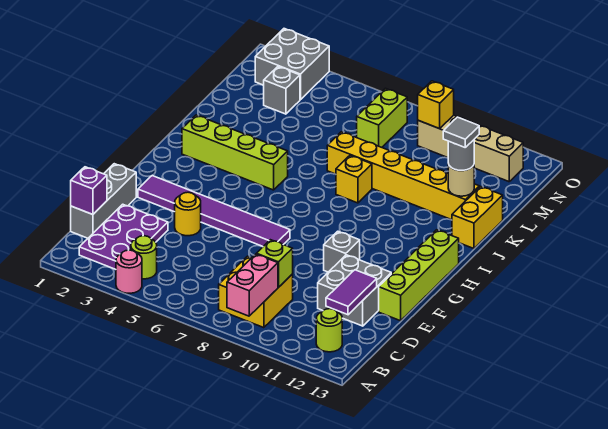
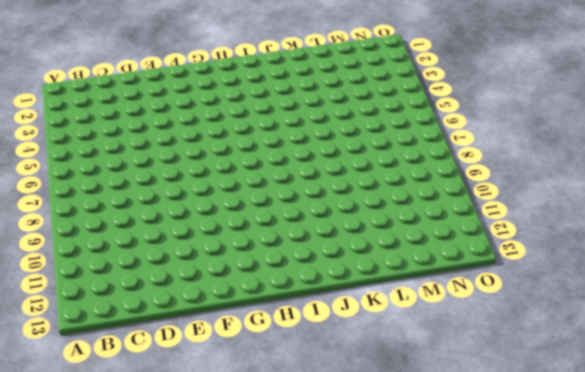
none -> pink 1x1 round brick [116,250,142,293]
none -> purple 2x3 plate [79,204,168,269]
none -> lime 1x1 round brick [131,236,157,279]

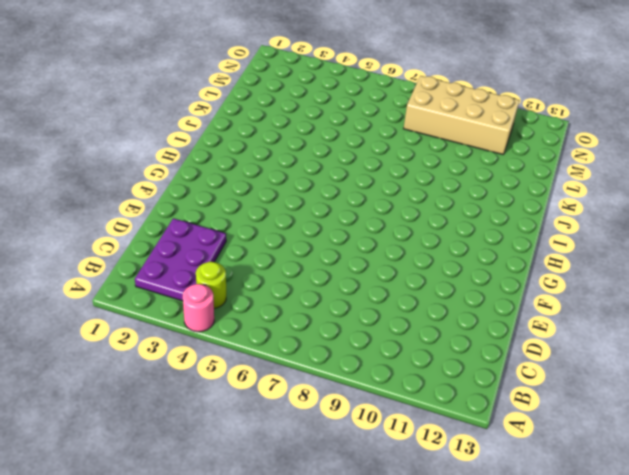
tan 2x4 brick [404,76,519,154] -> tan 1x4 brick [418,115,523,182]
none -> yellow 2x2 brick [219,256,293,328]
none -> lime 1x1 round brick [316,309,342,352]
none -> grey 1x3 brick [71,164,136,238]

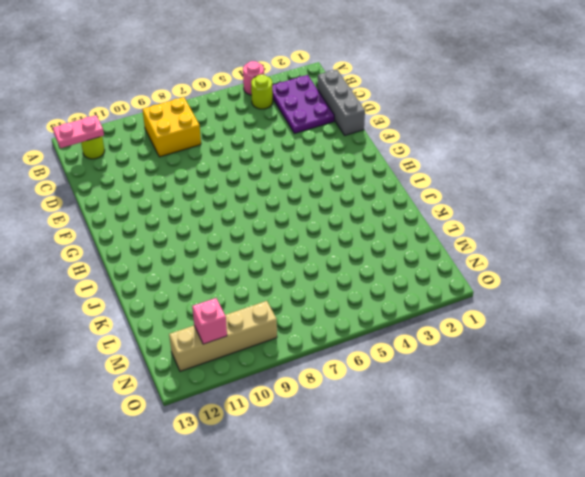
pink 1x2 plate [53,115,104,148] -> none
pink 1x1 brick [192,298,227,344] -> none
none -> grey 2x2 brick [318,255,391,326]
none -> yellow 1x1 round brick [175,192,201,236]
none -> lime 1x4 brick [379,230,459,321]

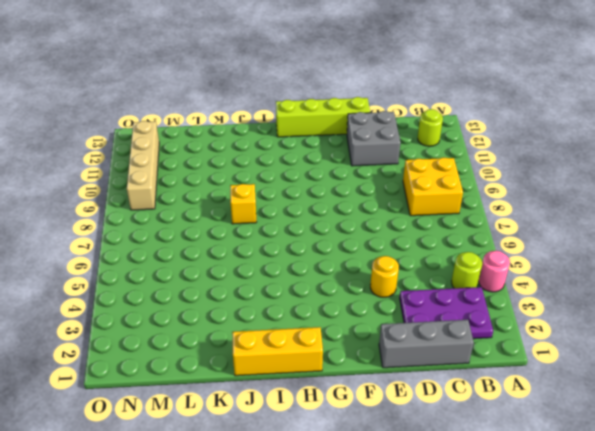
yellow 1x3 brick [232,327,323,376] -> none
none -> purple 1x6 tile [138,175,290,246]
none -> grey 1x1 brick [324,231,360,272]
none -> lime 1x4 brick [182,115,288,190]

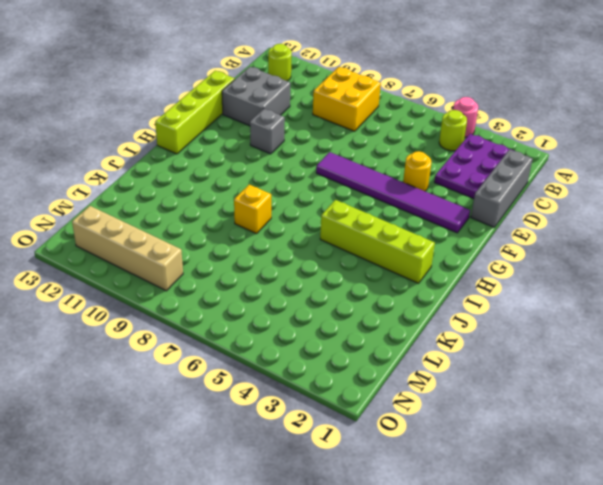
none -> yellow 1x2 brick [452,186,503,249]
none -> yellow 1x6 brick [327,132,479,220]
none -> grey 1x1 brick [263,67,300,114]

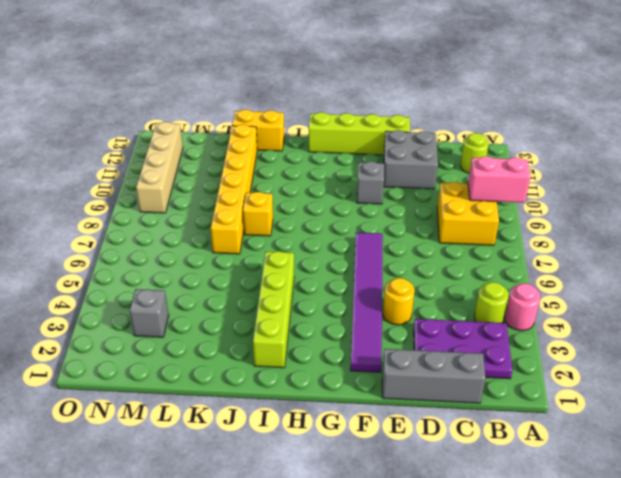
none -> lime 1x2 brick [357,88,407,147]
none -> grey 2x2 brick [255,29,329,100]
none -> purple 1x1 brick [71,167,107,215]

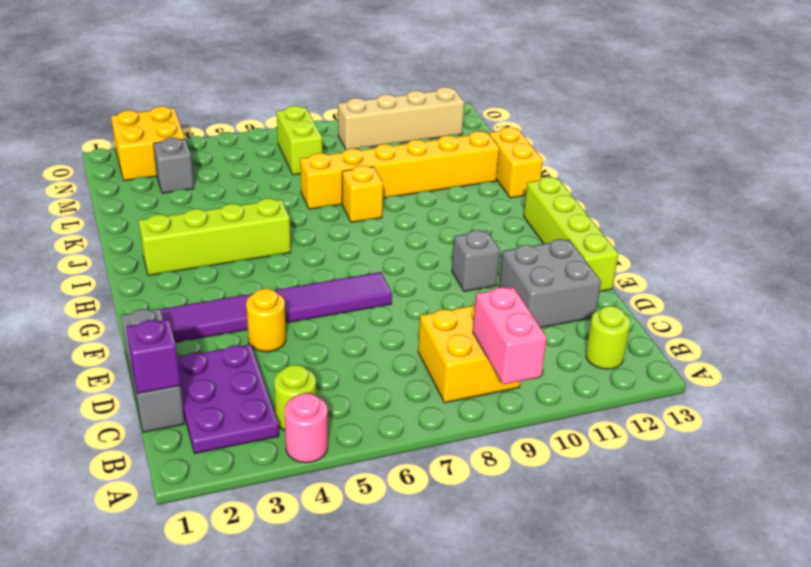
yellow 2x2 brick [111,106,185,181] -> grey 2x2 brick [255,29,329,100]
none -> lime 1x1 brick [256,240,293,287]
none -> purple 1x2 tile [326,270,377,315]
none -> tan 1x1 round brick [448,164,474,196]

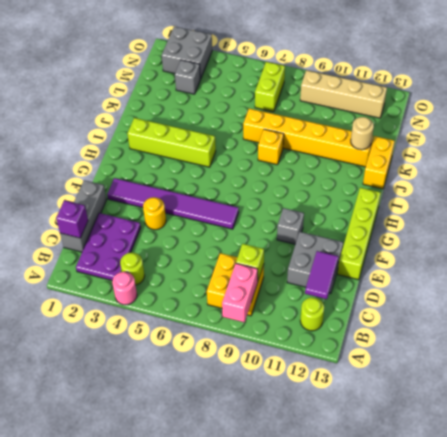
none -> yellow 1x1 brick [418,81,454,129]
none -> grey 1x1 round brick [448,140,474,170]
none -> grey 1x1 tile [443,117,479,147]

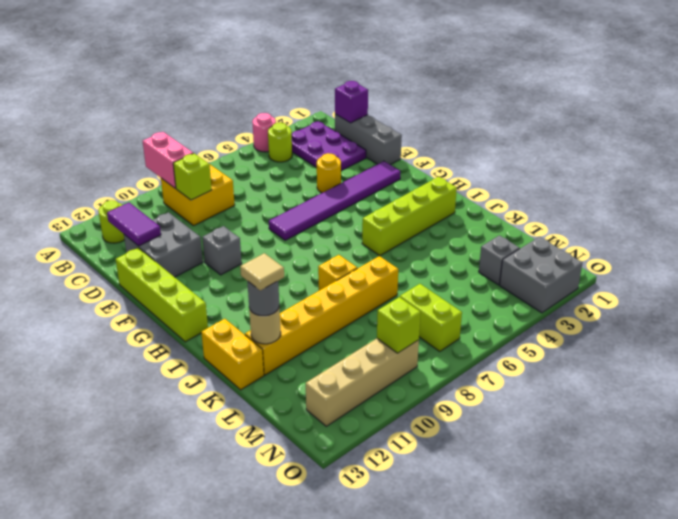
tan 1x1 tile [240,253,284,290] -> grey 1x1 tile [443,117,479,147]
lime 1x1 brick [377,297,421,353] -> yellow 1x1 brick [418,81,454,129]

